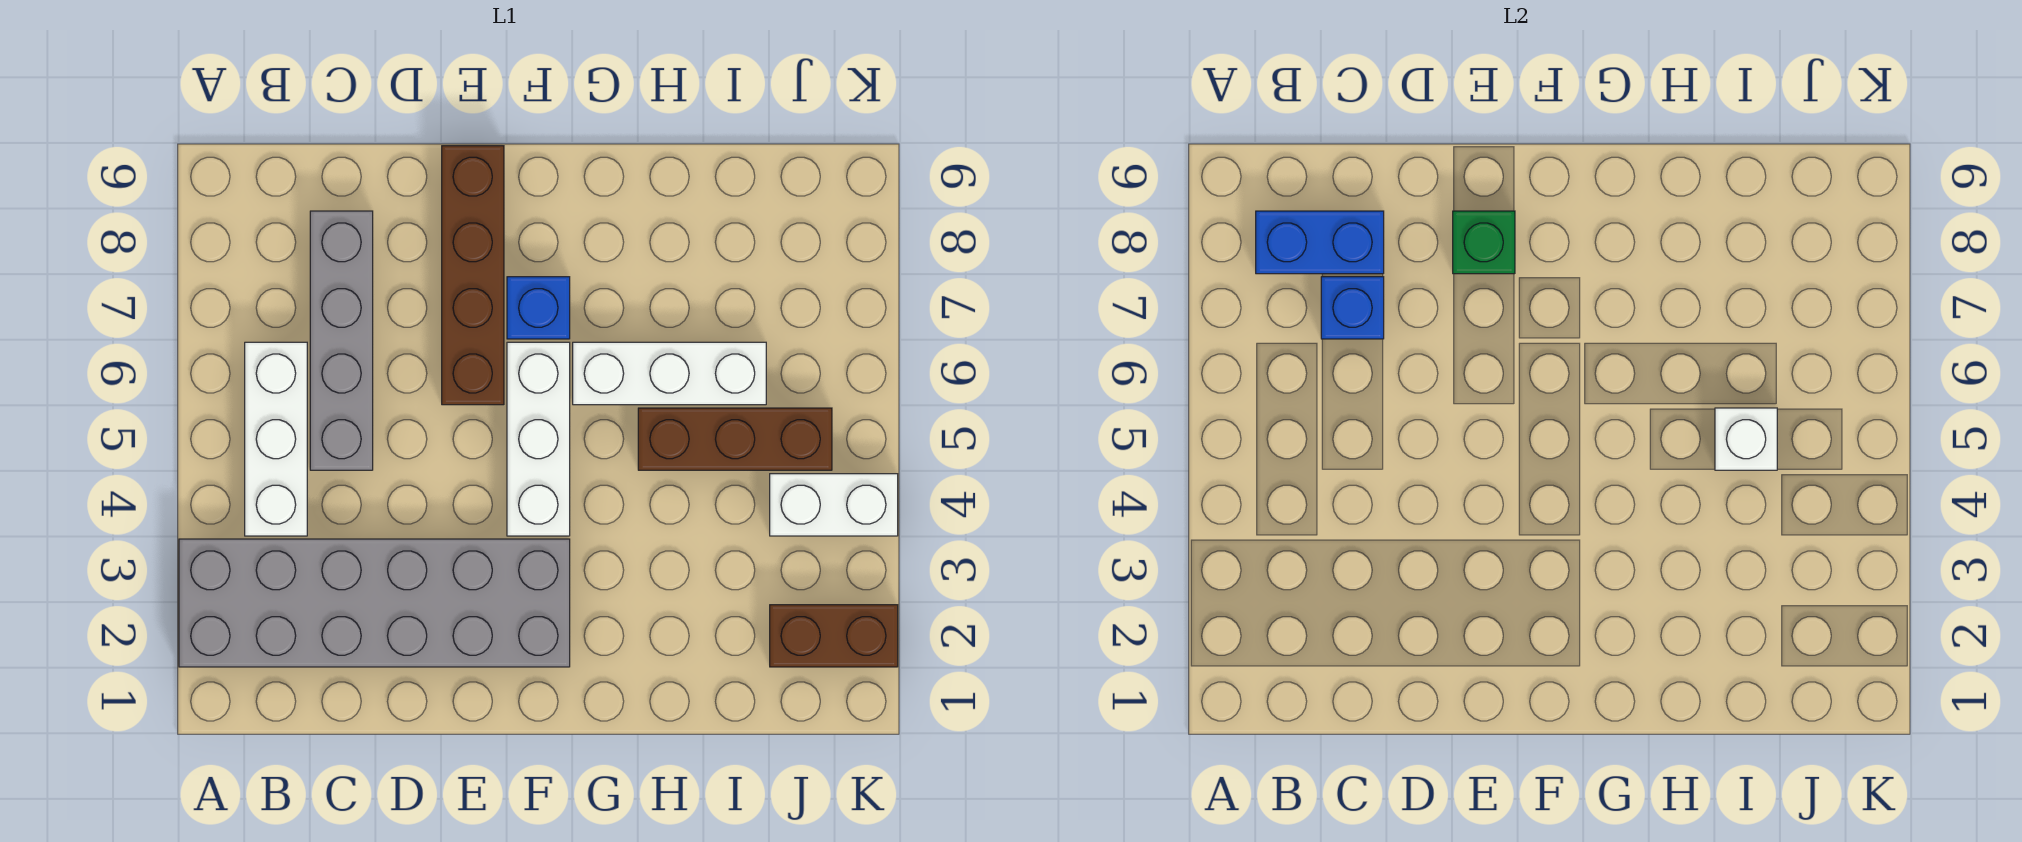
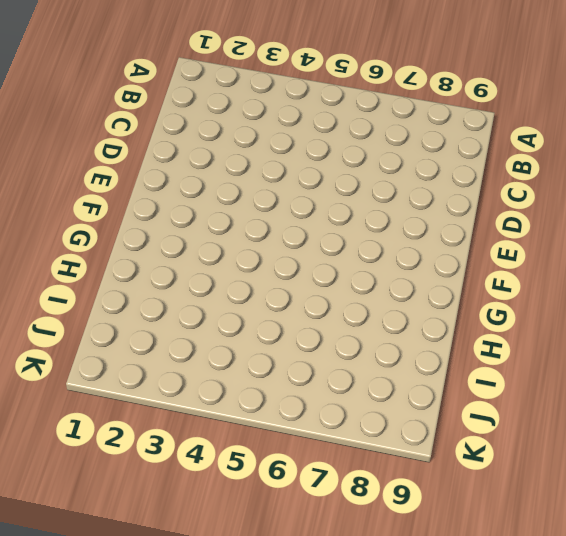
none -> grey 2x6 brick [179,539,570,667]
none -> white 1x3 brick [245,342,307,536]
none -> grey 1x4 brick [310,211,373,470]

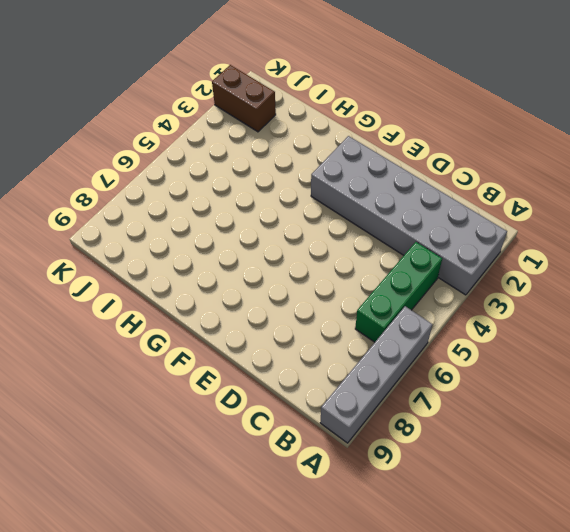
grey 1x4 brick [320,306,432,443] -> grey 1x4 brick moved to [310,211,373,470]
green 1x3 brick [355,242,442,342] -> white 1x3 brick [245,342,307,536]
none -> brown 1x4 brick [442,146,504,405]
none -> white 1x3 brick [507,342,570,536]
none -> blue 1x1 brick [507,277,570,339]

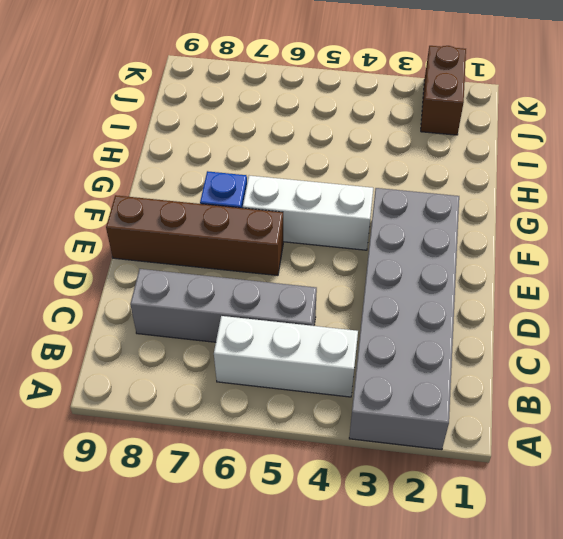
none -> white 1x3 brick [573,342,766,405]
none -> brown 1x3 brick [638,408,832,470]
none -> white 1x2 brick [770,474,898,536]

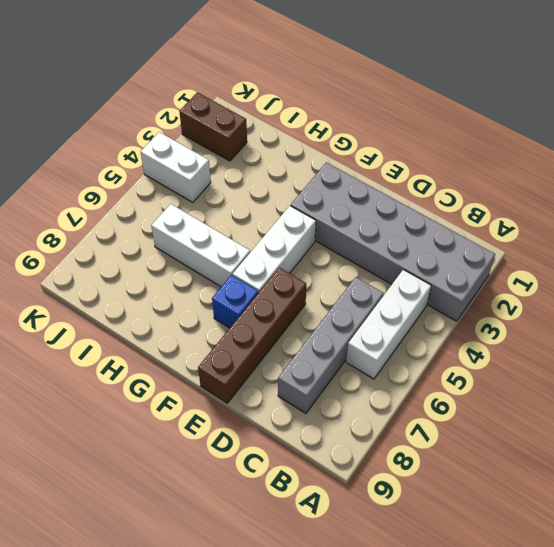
none -> brown 1x3 brick [638,408,832,470]
none -> blue 1x2 brick [1256,211,1384,274]
none -> blue 1x1 brick [1321,277,1384,339]

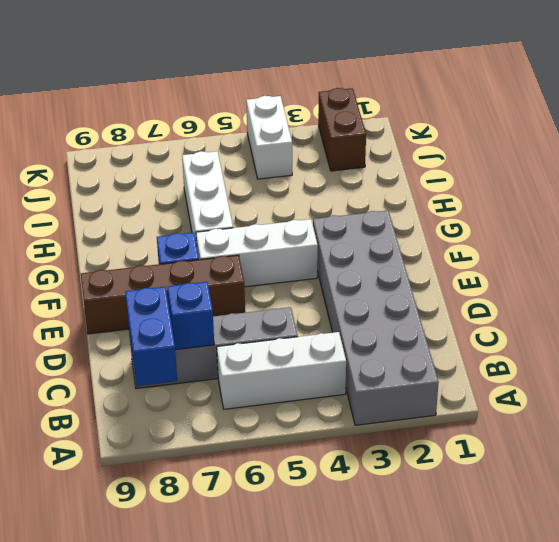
none -> brown 1x3 brick [638,408,832,470]
none -> green 1x1 brick [1453,211,1515,274]
none -> white 1x1 brick [1715,408,1777,470]

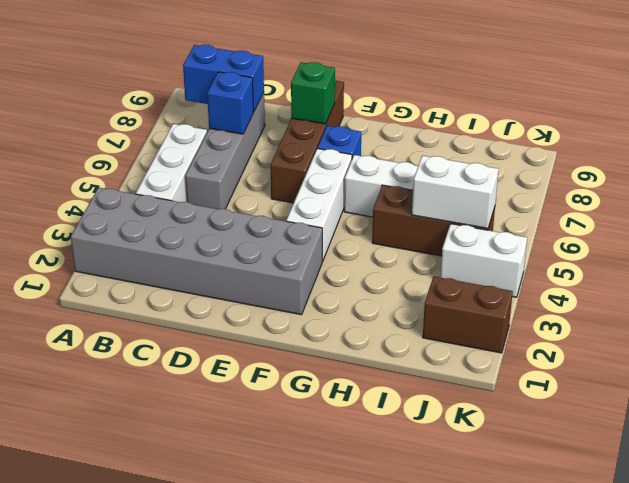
white 1x2 brick [412,155,499,229] -> white 1x1 brick [1715,408,1777,470]

